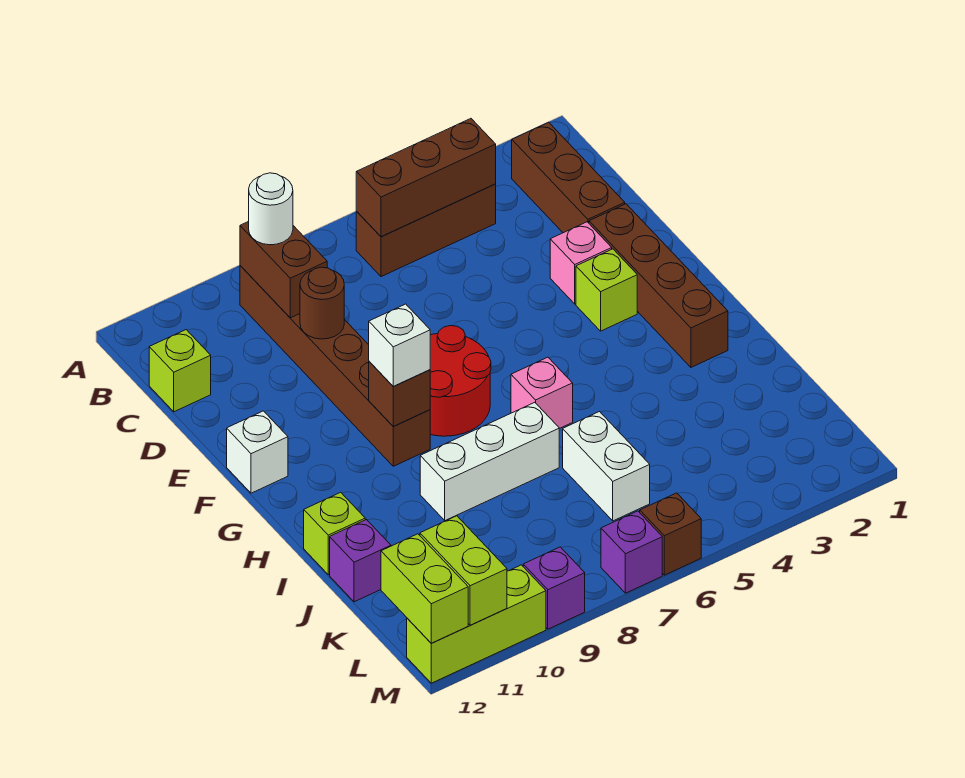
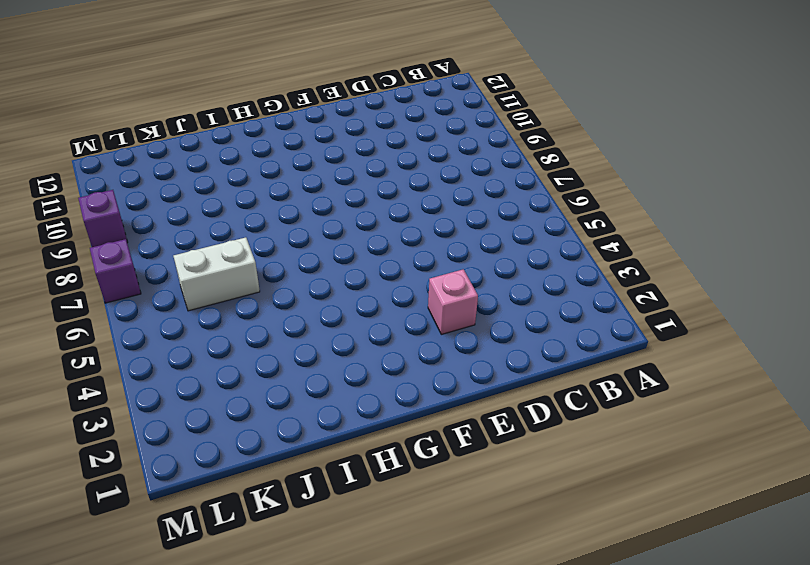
none -> brown 1x3 brick [512,122,625,233]
none -> brown 1x3 brick [356,184,496,277]
none -> brown 1x6 brick [240,266,430,466]

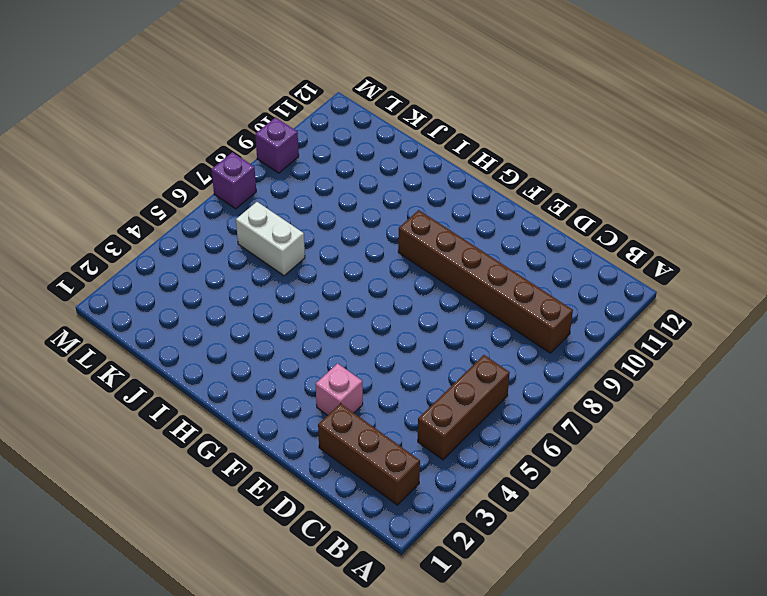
none -> lime 1x1 brick [149,330,211,412]
none -> brown 1x4 brick [589,204,728,367]
none -> lime 1x1 brick [576,249,637,331]

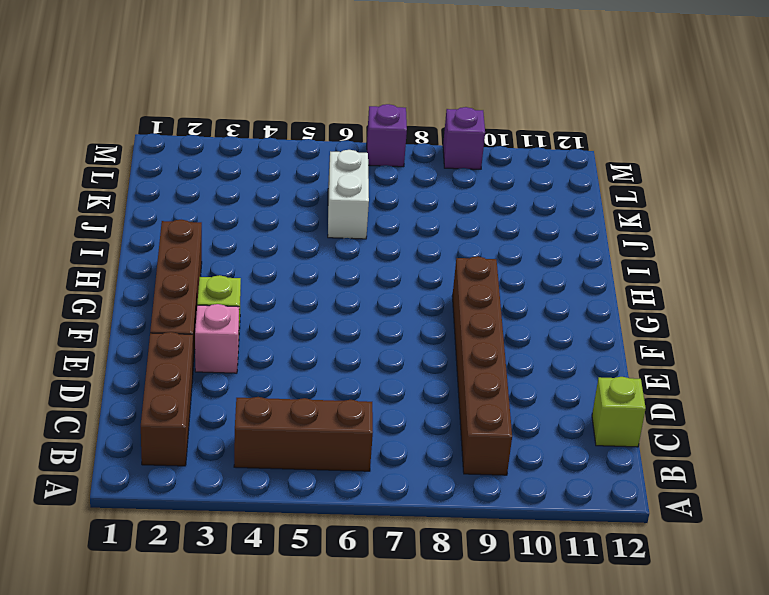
none -> red 2x2 round brick [430,326,491,436]
none -> white 1x1 brick [227,411,288,493]
none -> pink 1x1 brick [511,357,573,429]

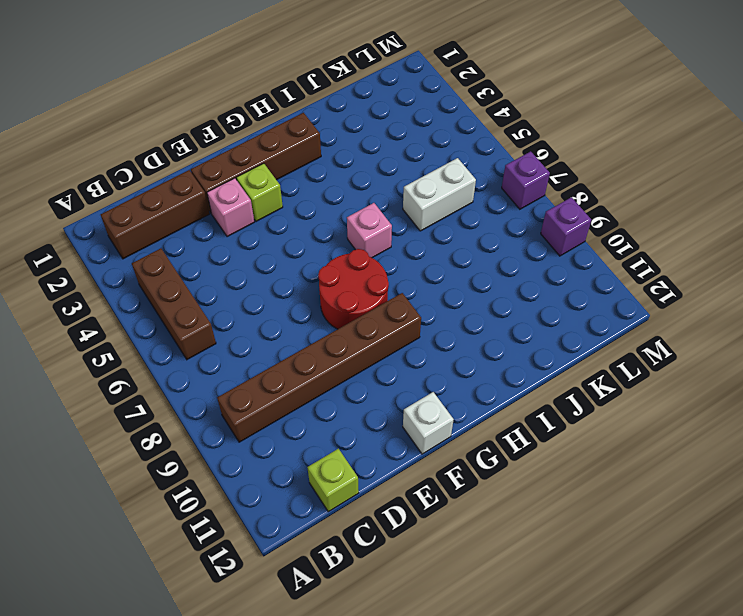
none -> white 1x3 brick [420,402,559,521]
none -> lime 1x1 brick [304,492,365,575]
none -> purple 1x1 brick [330,520,391,602]

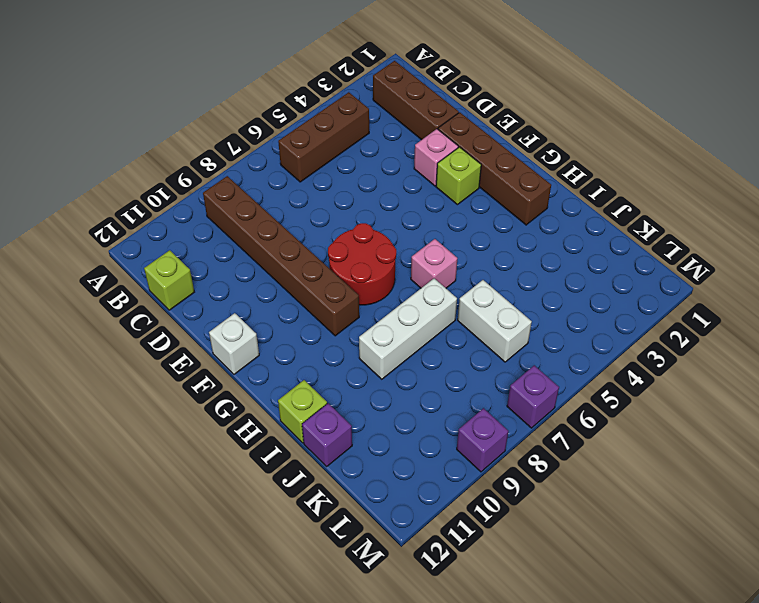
none -> brown 1x1 brick [640,493,701,575]
none -> lime 1x3 brick [407,565,546,683]
none -> brown 1x3 brick [356,119,496,237]

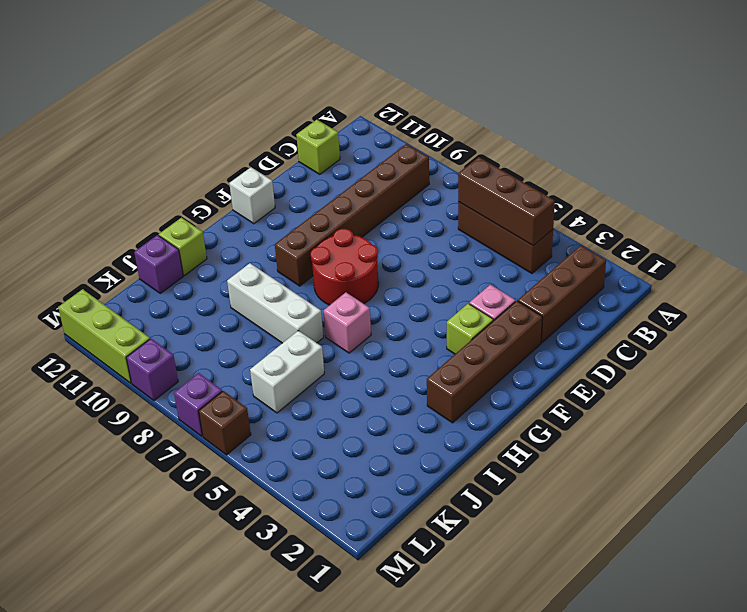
none -> brown 1x2 brick [240,221,327,318]
none -> brown 1x1 round brick [300,267,344,339]
none -> brown 1x1 brick [369,362,430,426]

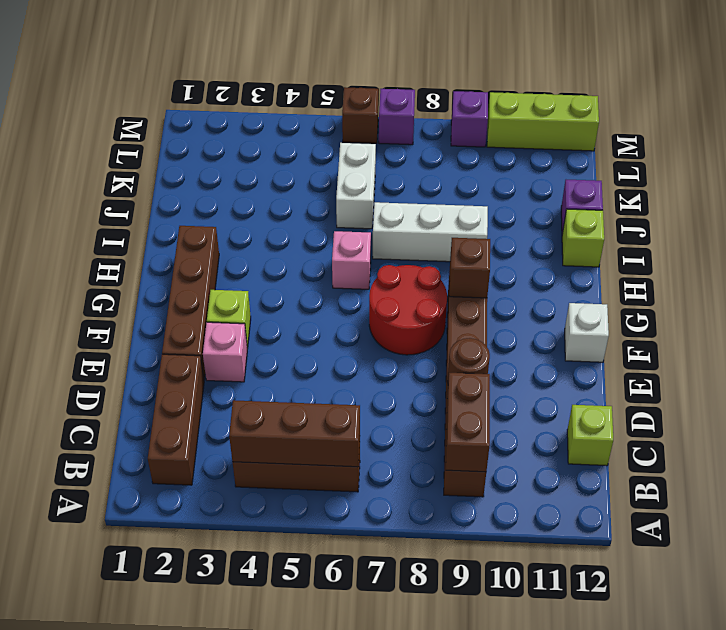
none -> lime 1x2 brick [420,516,507,625]
none -> lime 1x2 brick [381,534,468,643]
none -> white 1x1 round brick [249,173,293,245]

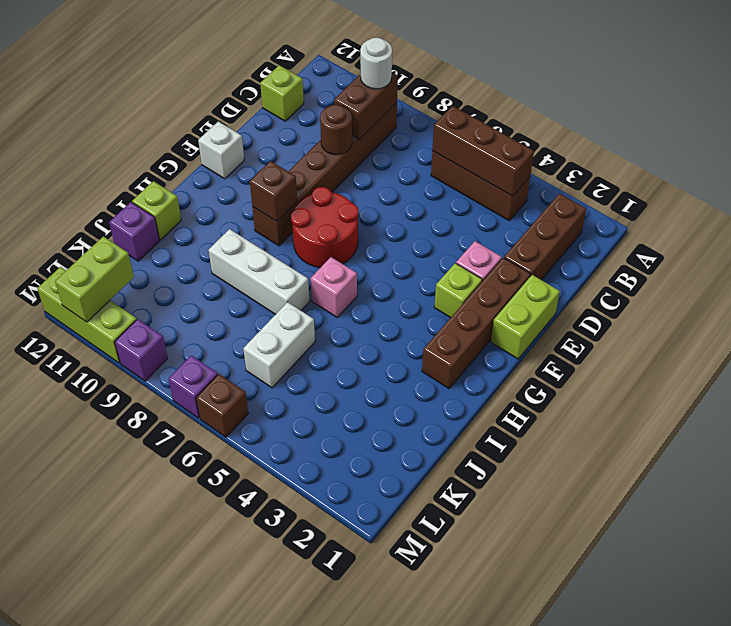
lime 1x2 brick [491,275,560,359] -> lime 1x2 brick moved to [381,534,468,643]
none -> white 1x1 brick [369,304,430,386]

